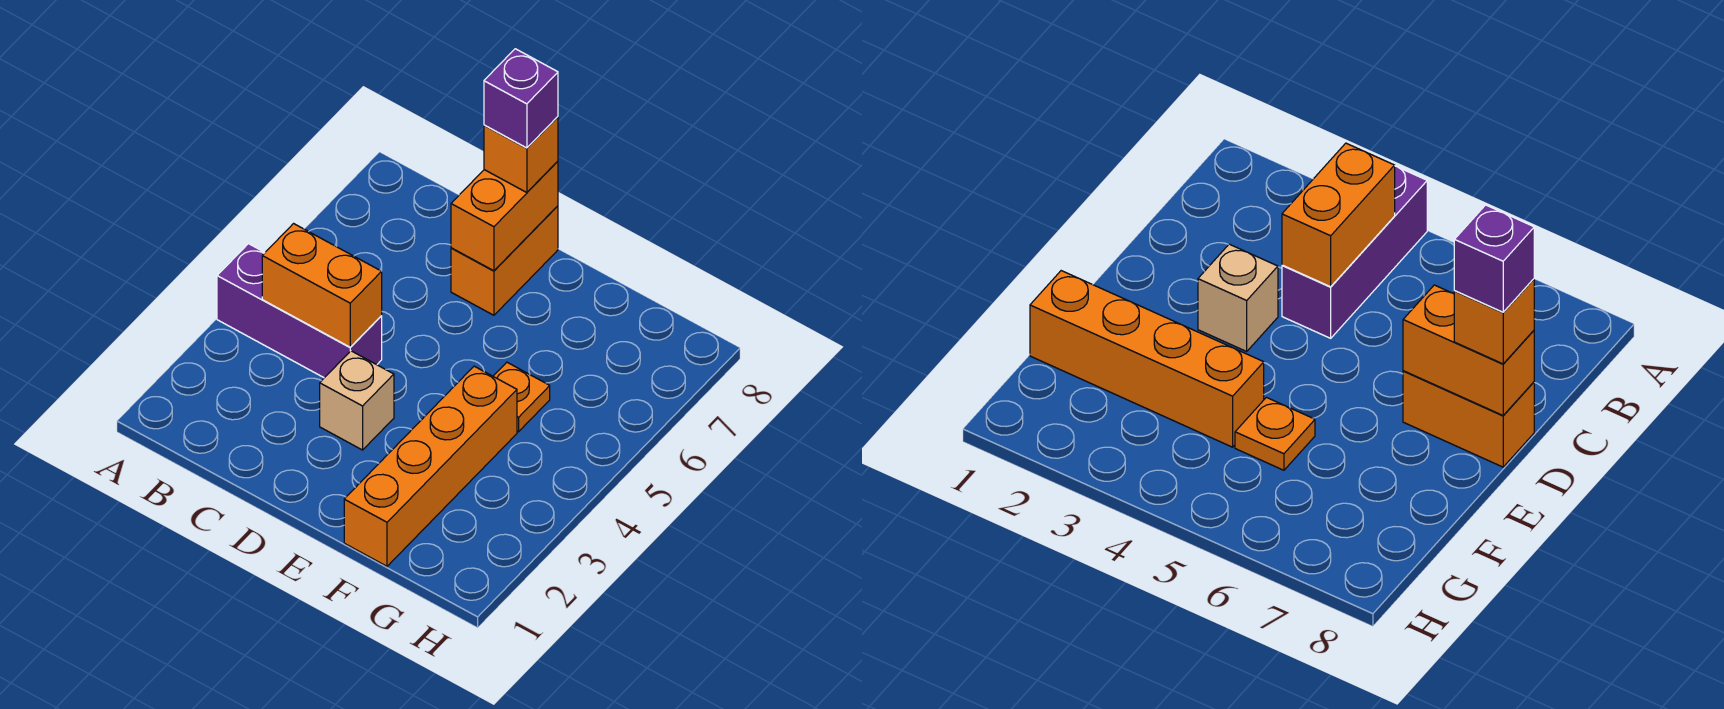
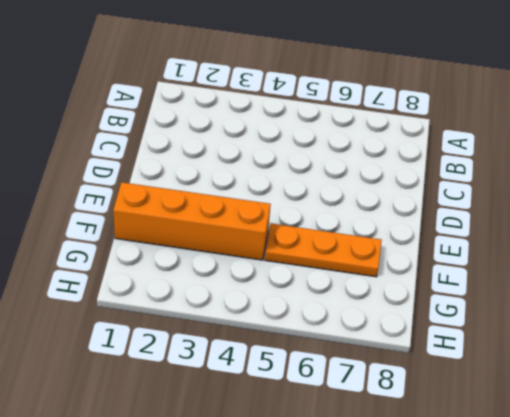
orange 1x3 plate [265,224,382,277] -> orange 1x1 plate [493,362,550,432]
none -> purple 1x3 brick [217,244,382,378]
none -> tan 1x1 brick [320,351,394,450]

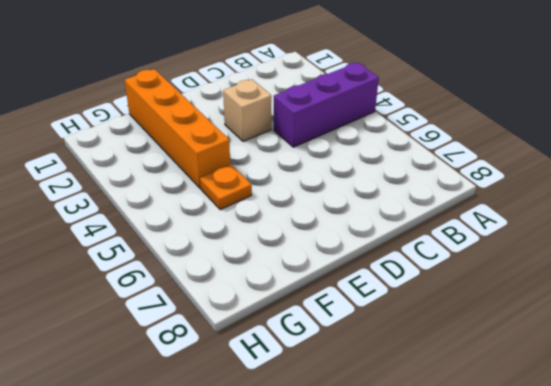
none -> orange 1x2 brick [451,206,558,315]
none -> orange 1x2 brick [262,224,382,347]

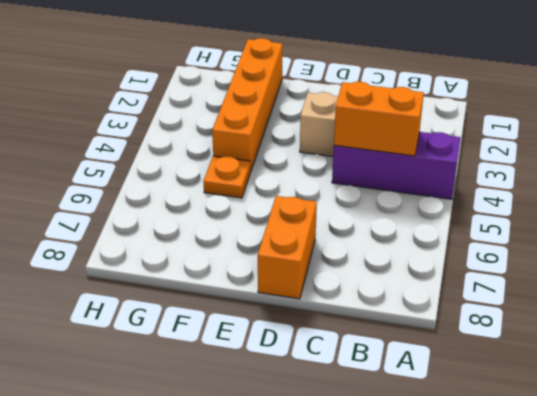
none -> orange 1x2 brick [451,161,558,271]
none -> orange 1x1 brick [484,117,558,193]

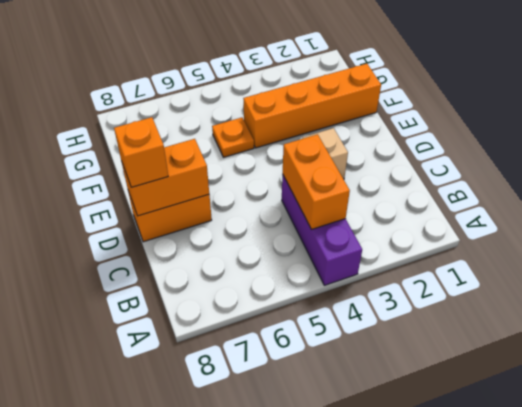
none -> purple 1x1 brick [484,49,558,148]

